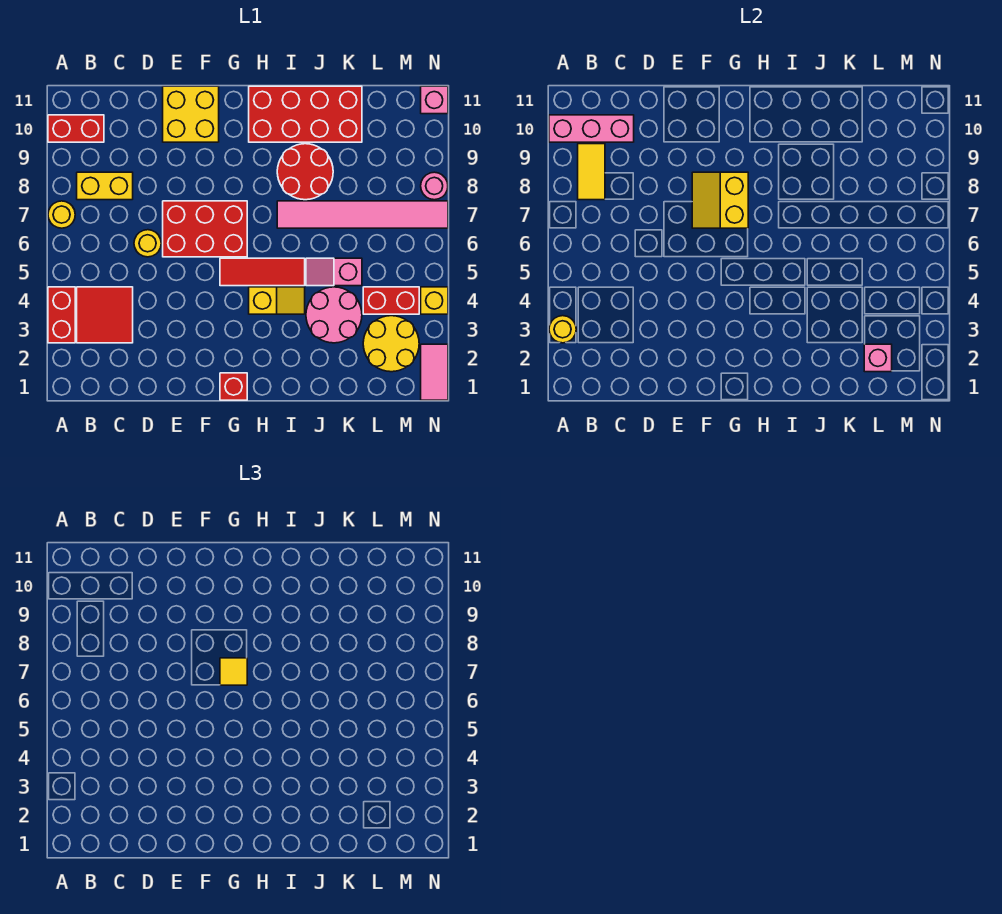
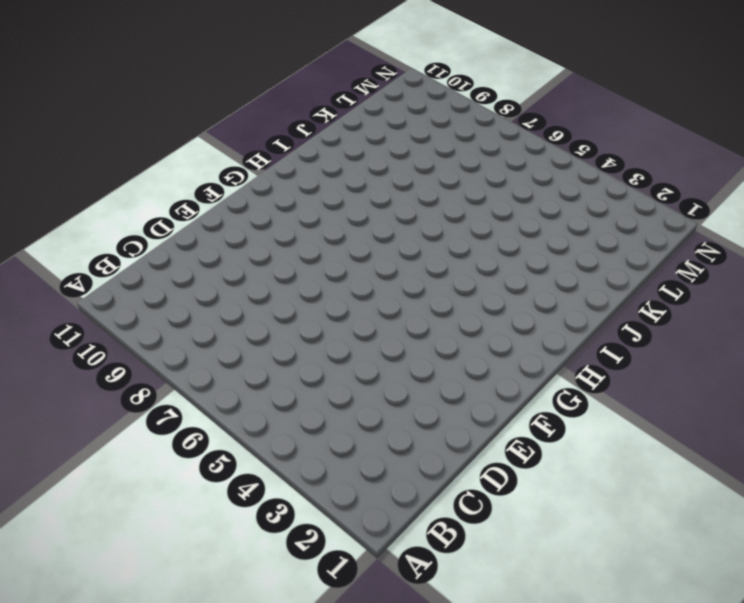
none -> red 1x2 brick [48,287,75,343]
none -> yellow 1x1 round brick [48,201,75,228]
none -> red 1x2 brick [48,115,104,142]

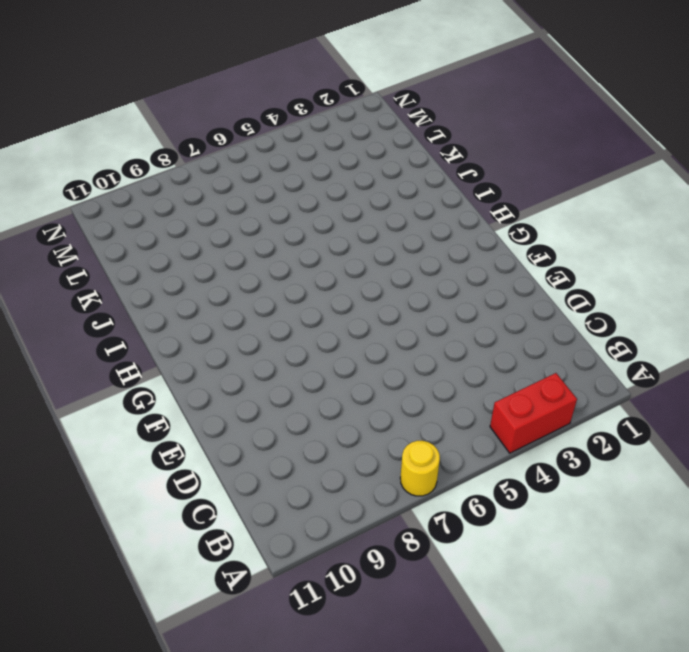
none -> red 1x2 brick [48,115,104,142]
none -> red 2x2 tile [77,287,133,343]
none -> yellow 1x2 brick [77,172,133,200]

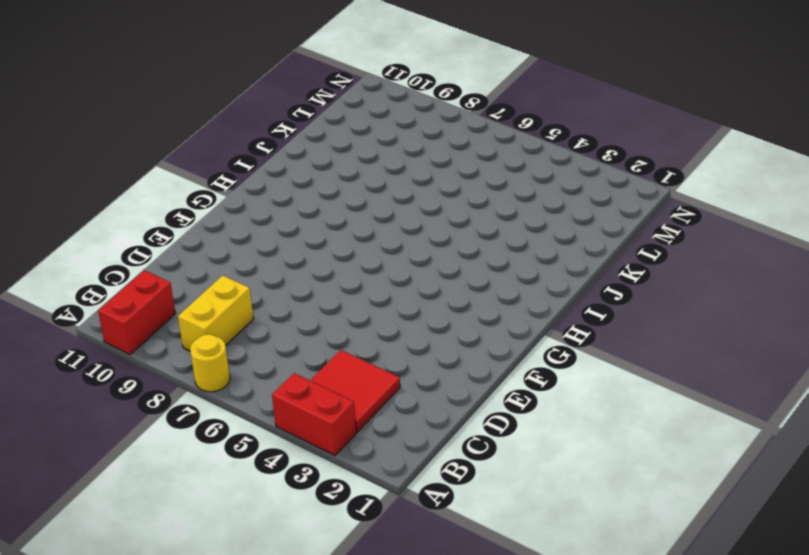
none -> yellow 1x1 round brick [134,230,161,257]
none -> red 2x3 brick [163,201,247,257]
none -> yellow 2x2 brick [163,86,219,142]

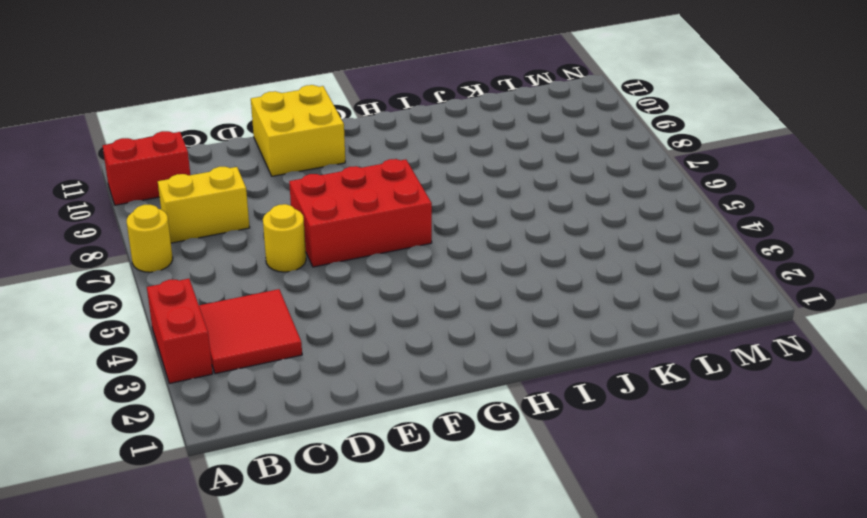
none -> red 1x1 brick [220,373,247,400]
none -> red 1x3 tile [220,258,305,286]
none -> yellow 1x2 slope [249,287,305,314]

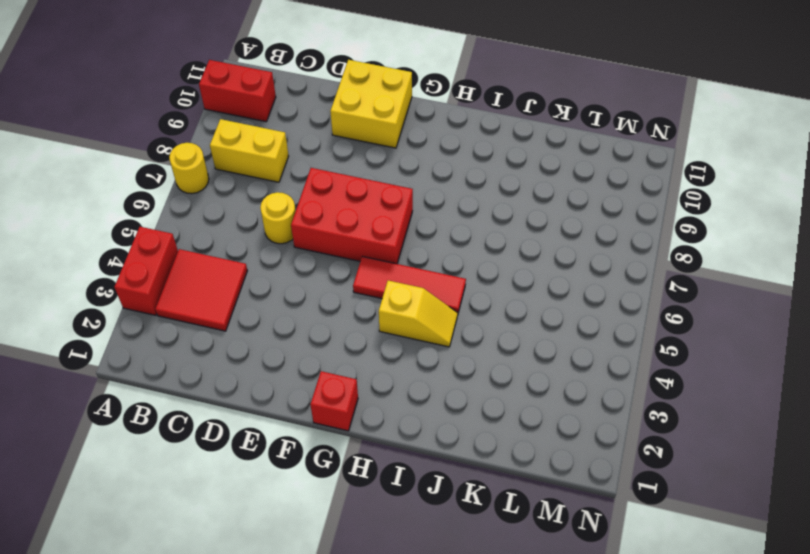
none -> red 2x4 brick [249,86,362,142]
none -> pink 1x6 tile [277,201,448,228]
none -> red 2x2 round brick [277,144,333,200]

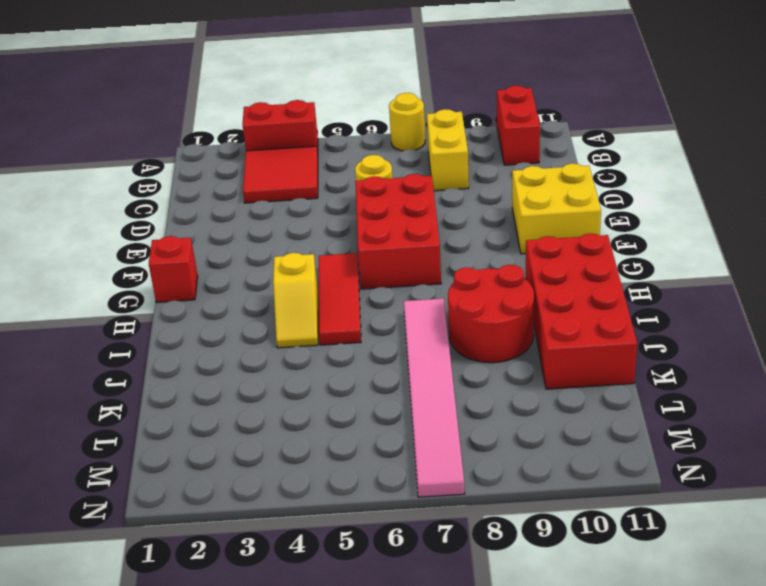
none -> pink 2x2 round brick [306,287,362,343]
none -> pink 1x2 slope [306,258,362,286]
none -> yellow 2x2 round brick [363,316,419,372]

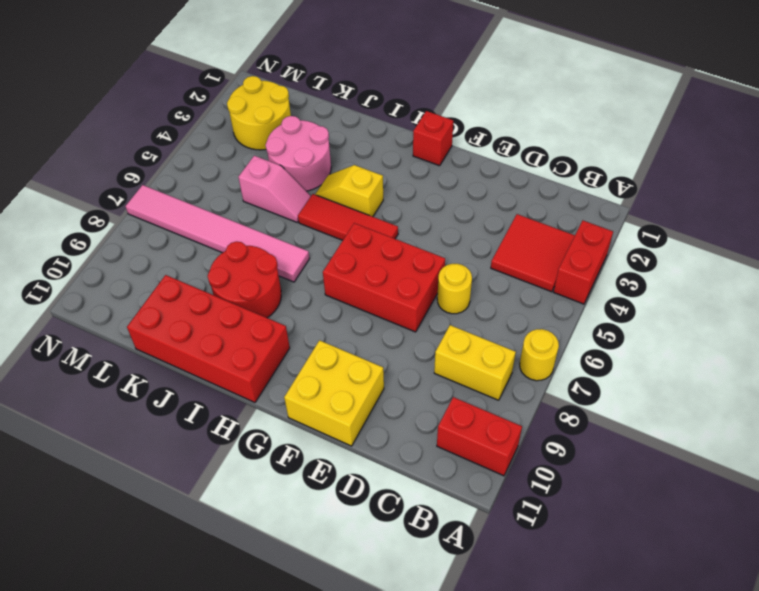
none -> red 1x2 brick [363,287,419,314]
none -> pink 1x2 tile [421,344,448,400]
none -> yellow 1x1 brick [421,287,448,314]

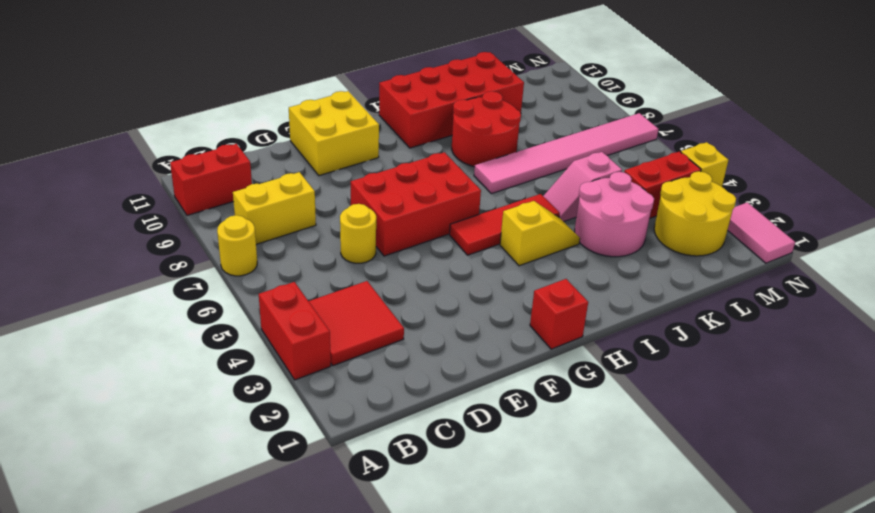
none -> pink 1x1 round brick [421,172,448,200]
none -> pink 1x1 brick [421,86,448,114]
none -> yellow 1x1 round brick [549,316,576,343]

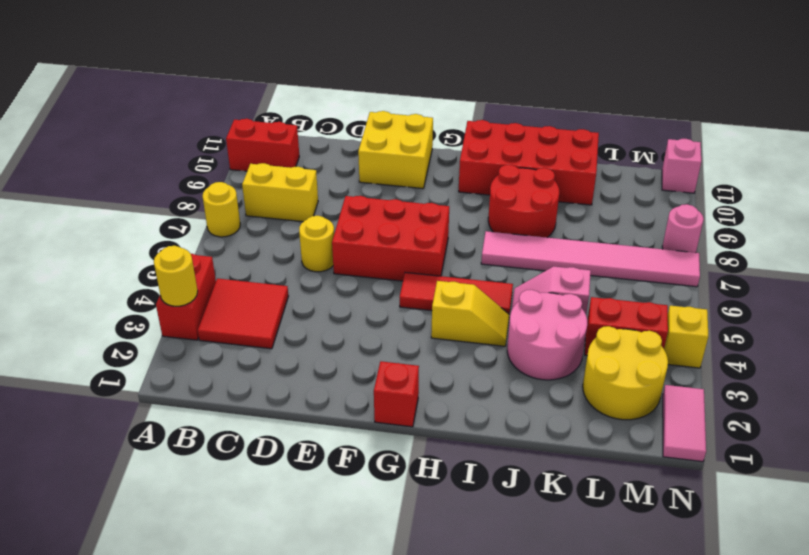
none -> pink 1x3 brick [549,115,634,142]
none -> yellow 1x2 tile [578,144,605,200]
none -> yellow 2x2 slope [692,172,748,228]

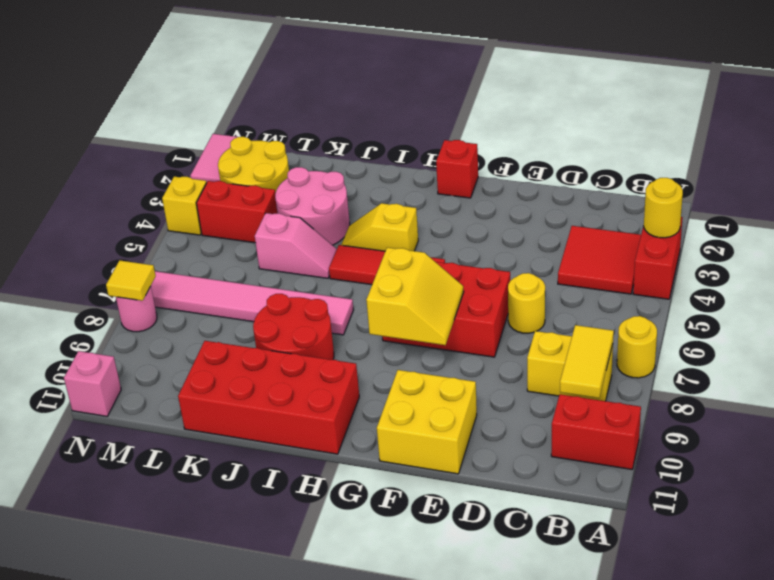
yellow 1x1 tile [106,260,156,301] -> yellow 1x1 tile moved to [220,658,247,685]
none -> pink 1x3 brick [549,115,634,142]
none -> pink 1x1 brick [864,344,892,372]

